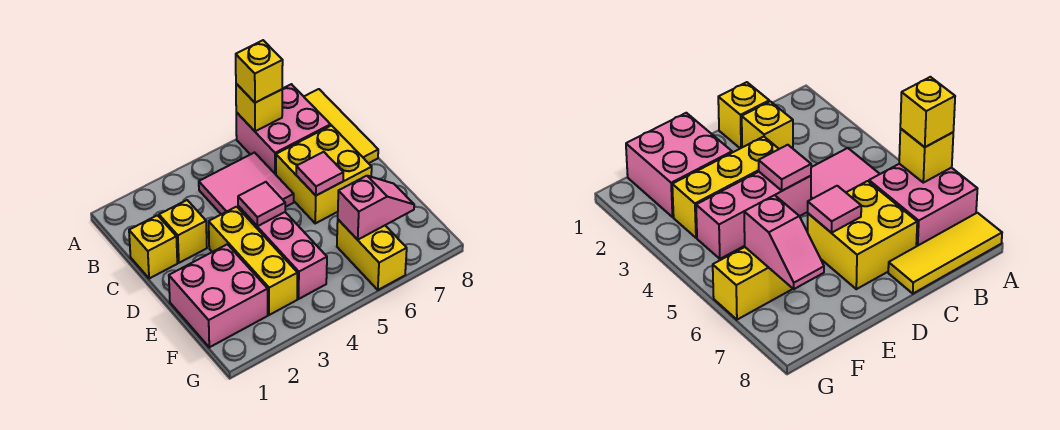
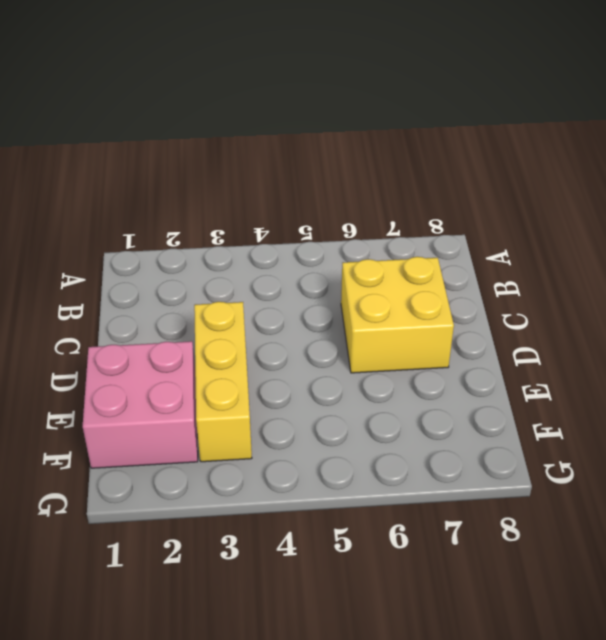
none -> pink 2x2 brick [236,84,331,174]
none -> yellow 1x3 tile [304,89,378,163]
none -> pink 2x2 tile [199,153,294,214]

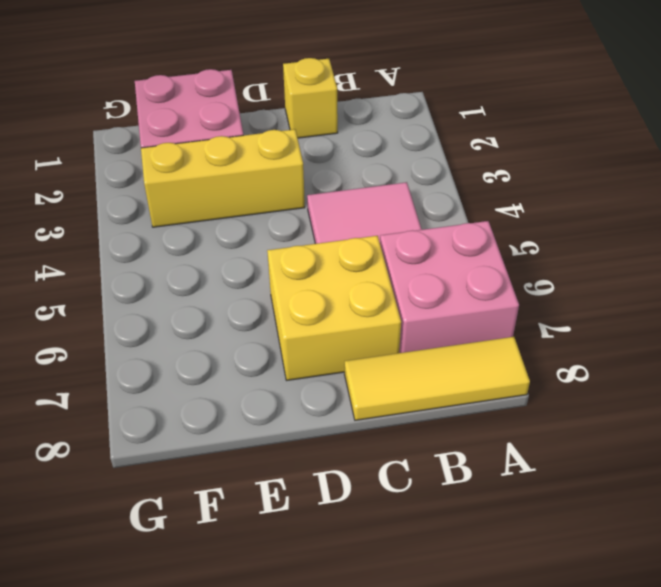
none -> yellow 1x1 brick [159,200,207,263]
none -> pink 1x3 brick [238,206,327,299]
none -> yellow 1x2 brick [337,220,407,290]

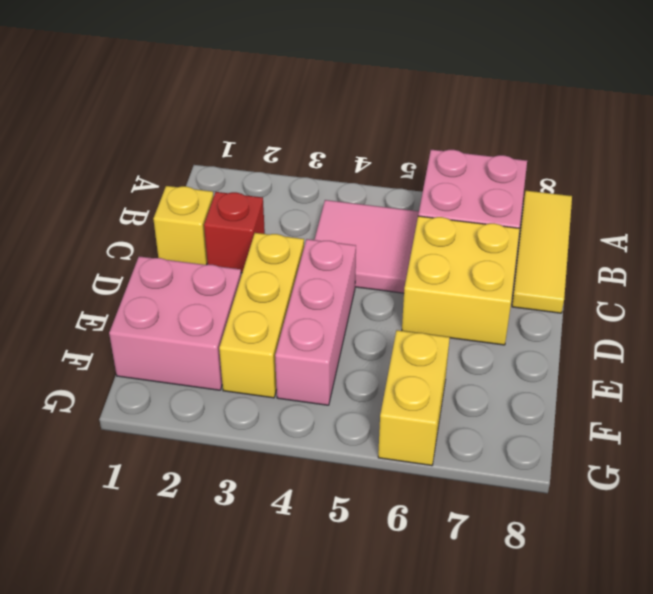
red 1x1 brick [204,192,265,273] -> yellow 1x1 brick [159,200,207,263]
none -> yellow 1x1 brick [236,84,282,131]
none -> pink 1x1 tile [238,182,285,226]
none -> pink 1x1 tile [296,152,343,196]

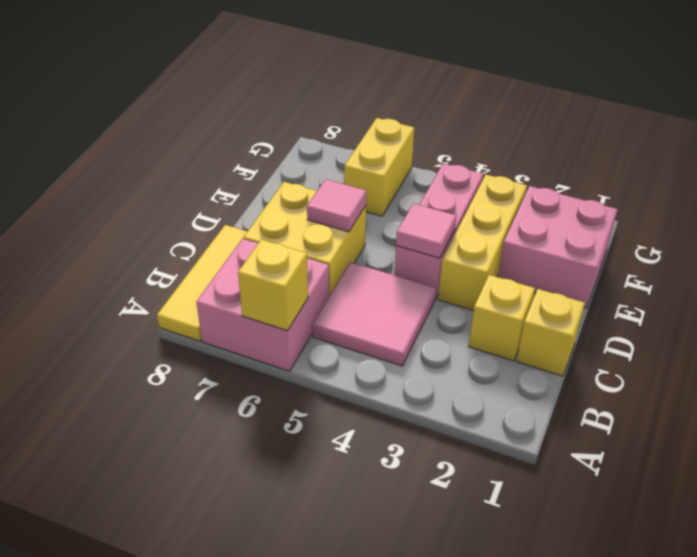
none -> pink 1x2 slope [338,176,414,240]
none -> yellow 1x1 brick [236,40,283,103]

